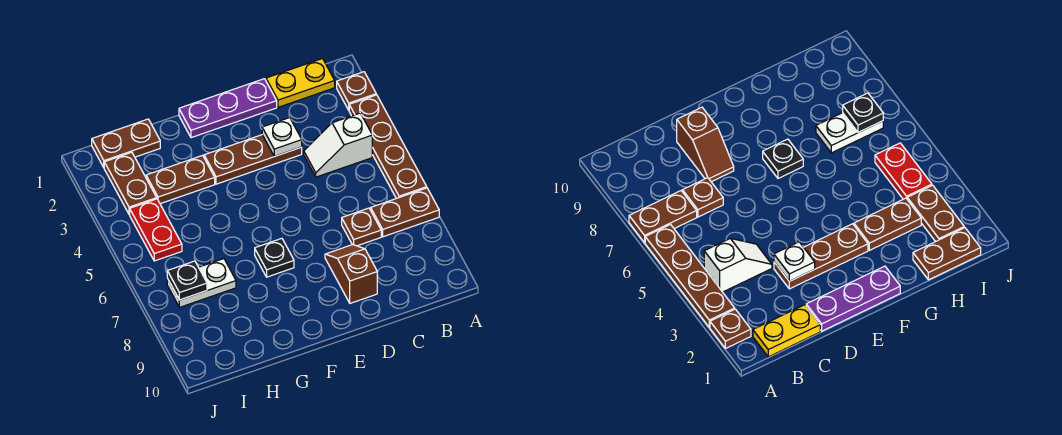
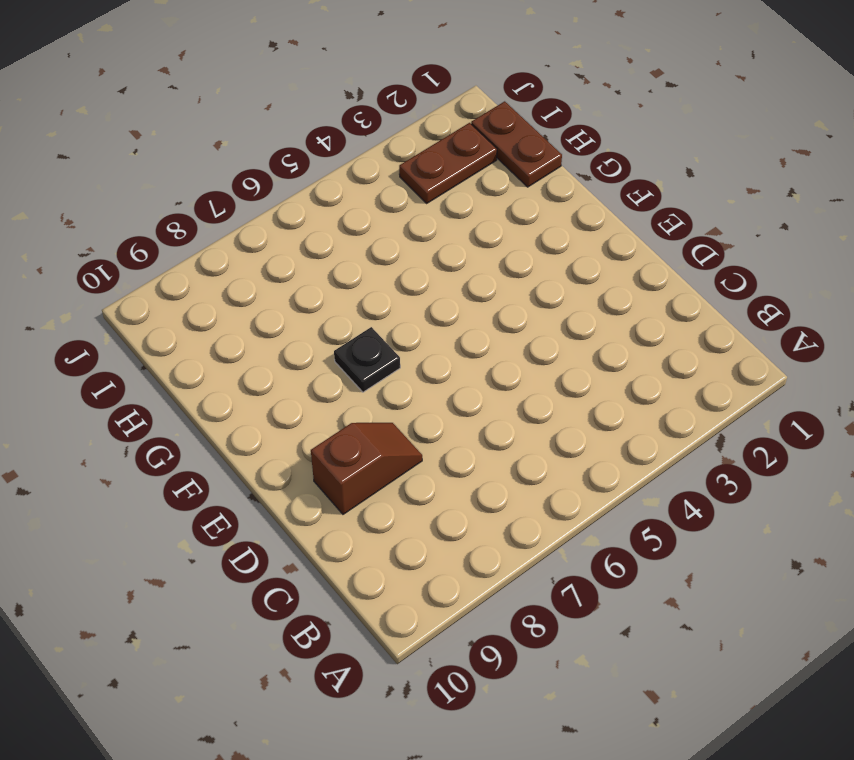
none -> brown 1x1 plate [337,72,376,110]
none -> brown 1x4 plate [349,95,427,198]
none -> brown 1x2 plate [371,188,439,237]

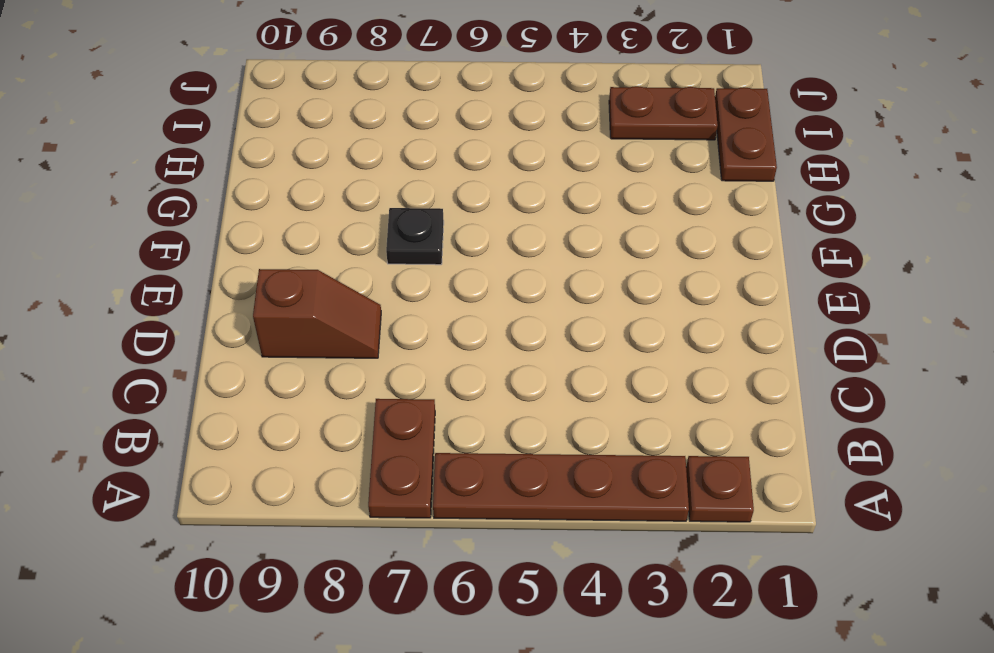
none -> yellow 1x2 plate [266,59,335,107]
none -> white 1x2 slope [304,113,372,177]
none -> brown 1x1 plate [342,208,381,246]

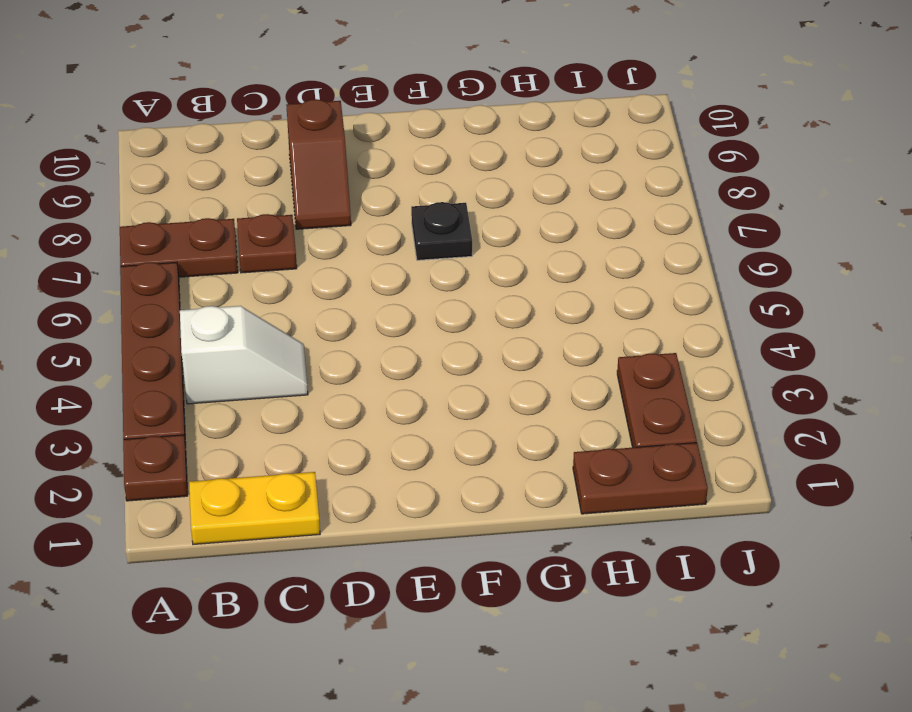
none -> purple 1x3 plate [179,79,277,138]
none -> brown 1x3 plate [204,135,302,184]
none -> brown 1x2 plate [146,156,215,204]

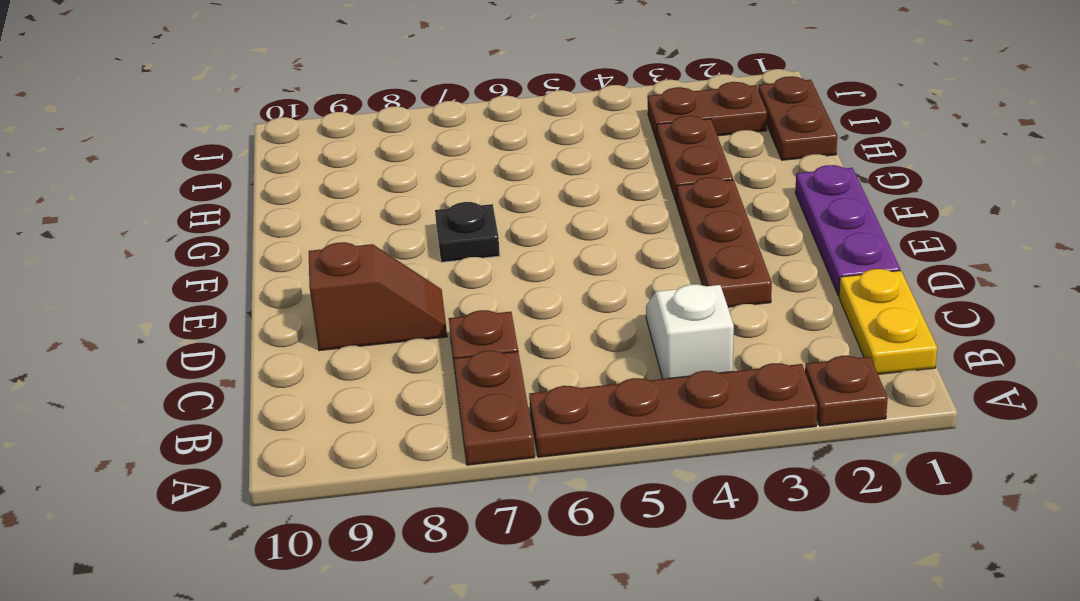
none -> white 1x2 plate [167,259,236,307]
none -> red 1x2 plate [130,199,182,261]
none -> white 1x1 plate [262,118,302,156]

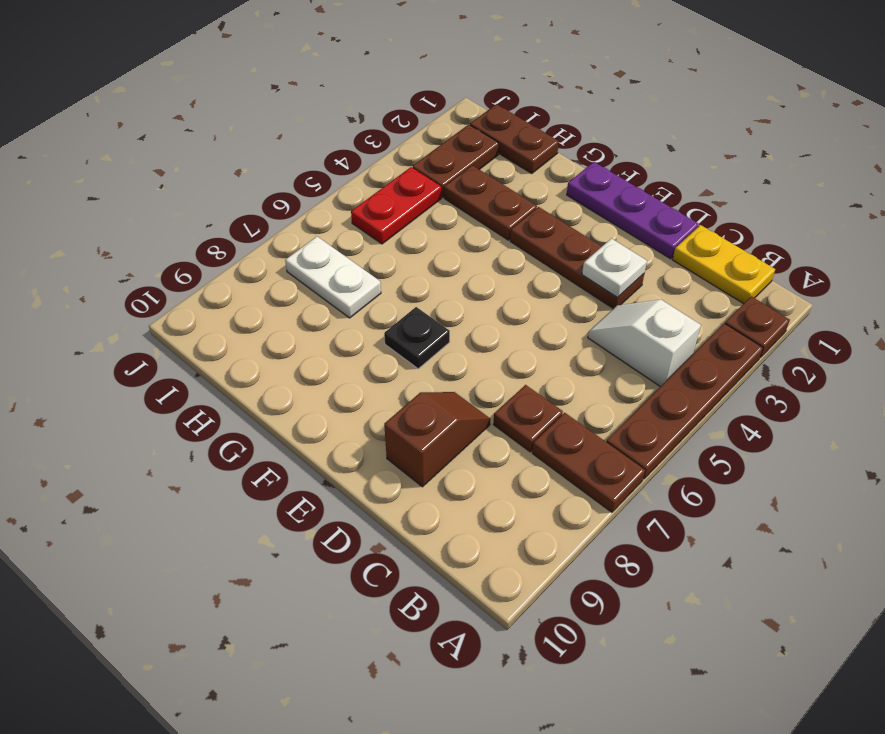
none -> black 1x1 plate [167,261,207,300]

